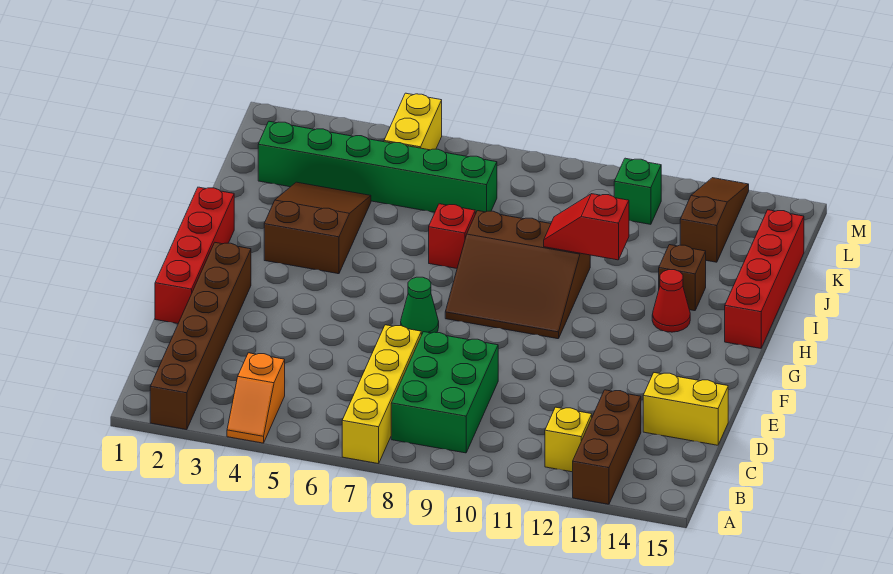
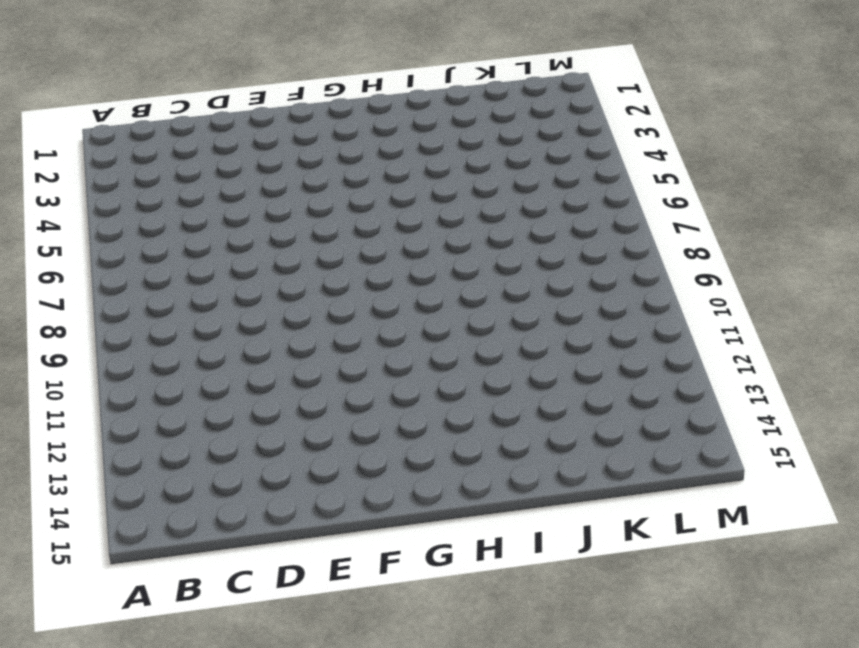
none -> brown 1x6 brick [150,243,251,430]
none -> orange 1x2 slope [227,353,285,443]
none -> yellow 1x4 brick [342,325,421,464]

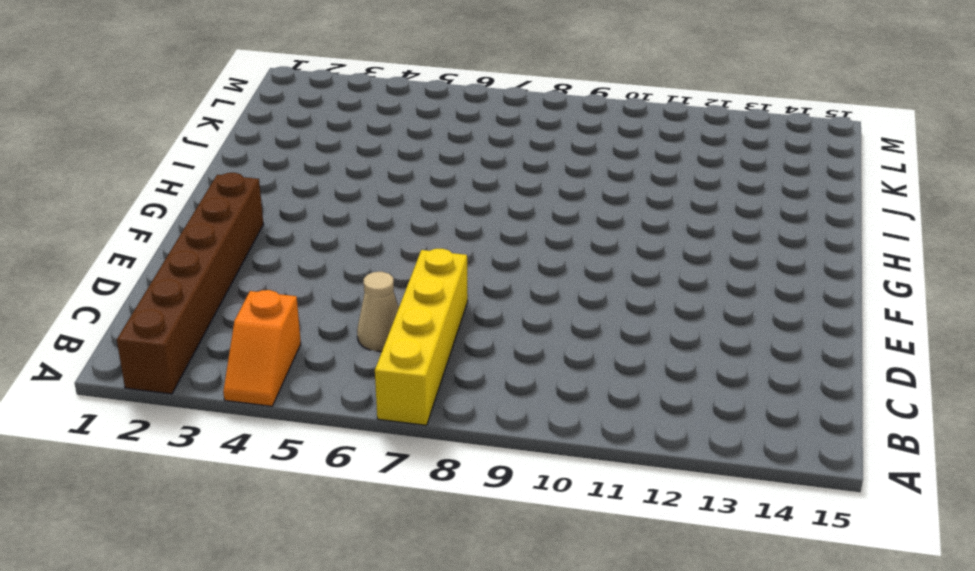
tan 1x1 cone [357,272,399,351] -> none
none -> brown 1x3 brick [573,390,641,504]
none -> green 2x3 brick [391,332,498,453]
none -> yellow 1x1 brick [545,407,592,472]

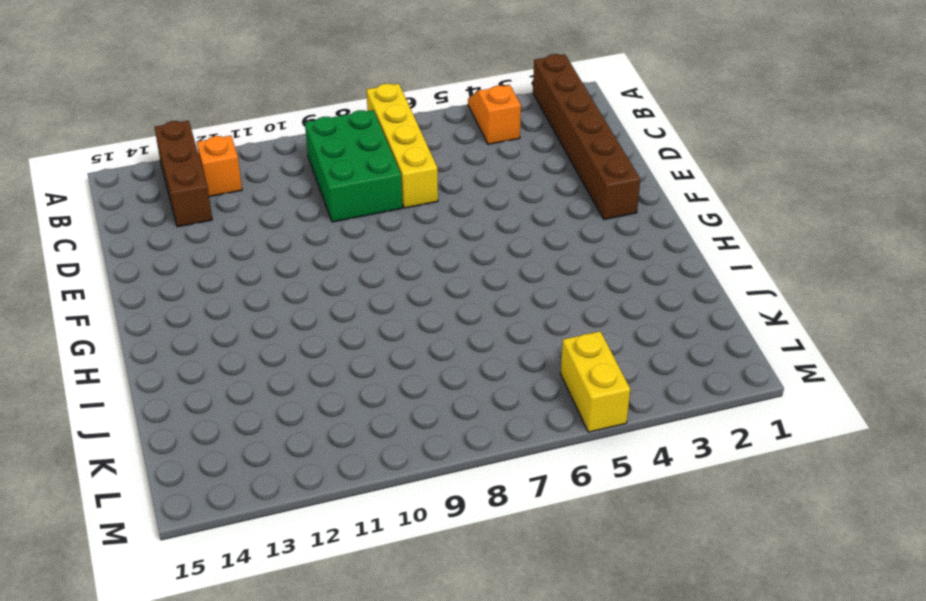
orange 1x1 brick [197,136,242,197] -> yellow 1x1 brick [545,407,592,472]
none -> yellow 1x2 brick [643,373,728,445]
none -> red 1x4 brick [155,187,234,324]
none -> green 1x1 cone [401,277,439,335]

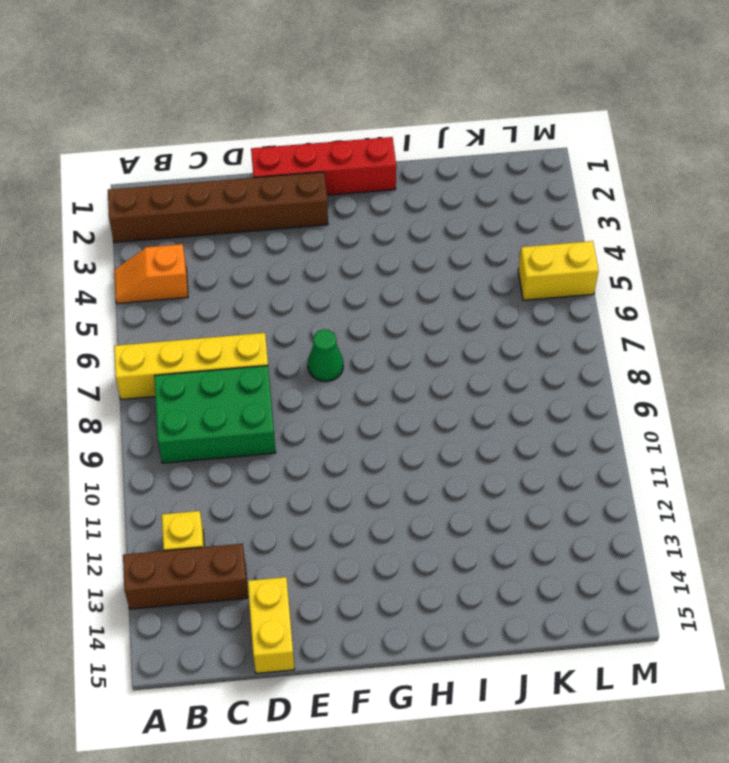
none -> brown 3x3 slope [445,211,590,339]
none -> brown 2x3 slope [264,182,371,274]
none -> red 1x1 cone [652,270,690,332]

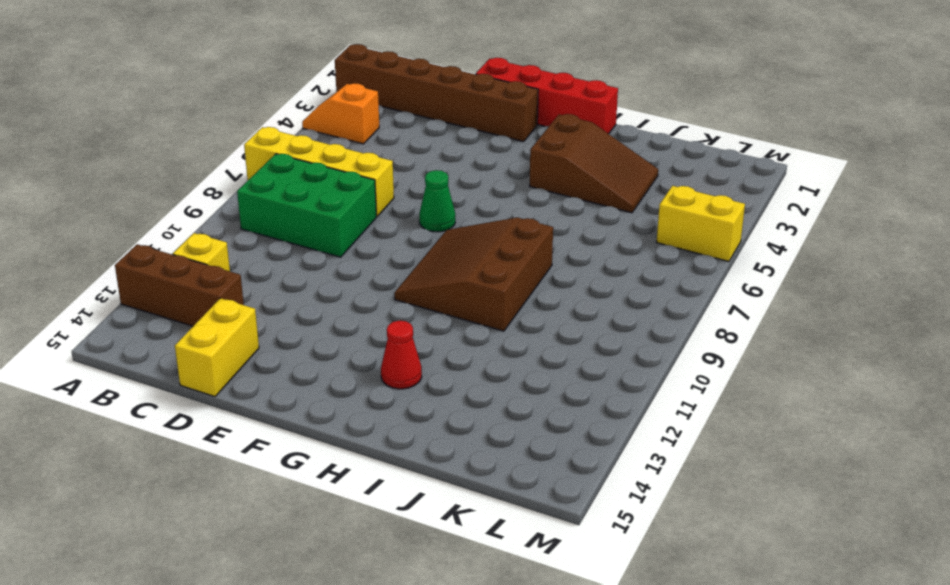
none -> red 1x4 brick [725,210,804,348]
none -> red 1x1 brick [429,204,475,268]
none -> brown 1x1 brick [659,245,706,311]

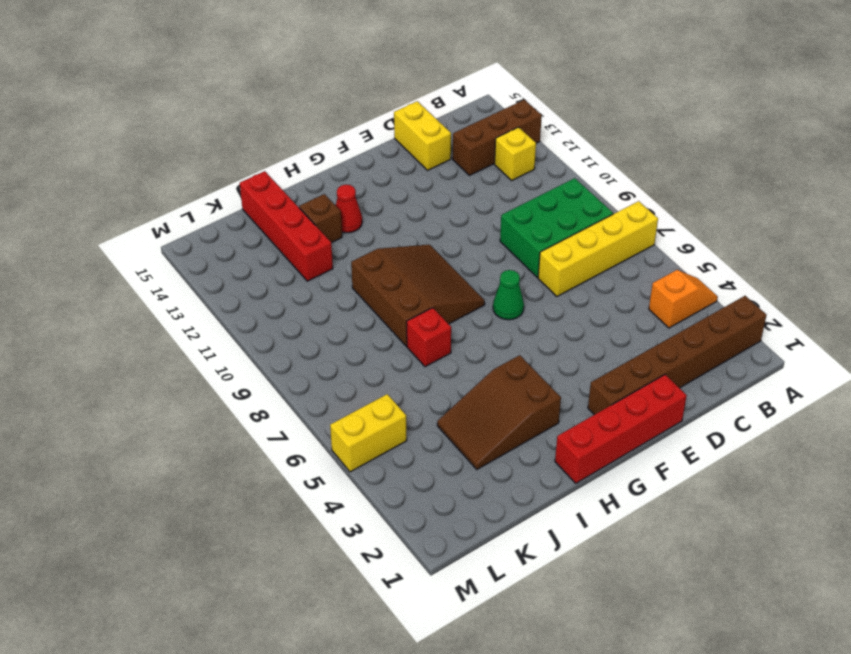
red 1x4 brick [240,171,333,281] -> red 1x4 brick turned to [725,210,804,348]
none -> green 1x6 brick [258,121,497,214]
none -> brown 1x3 slope [680,178,749,262]
none -> green 1x1 brick [614,158,661,224]

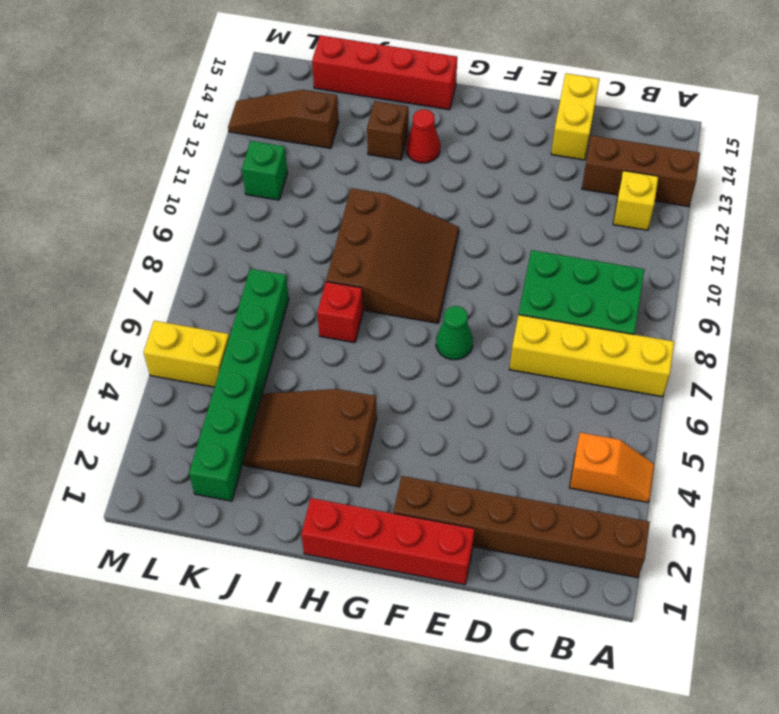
none -> red 1x2 slope [544,194,629,260]

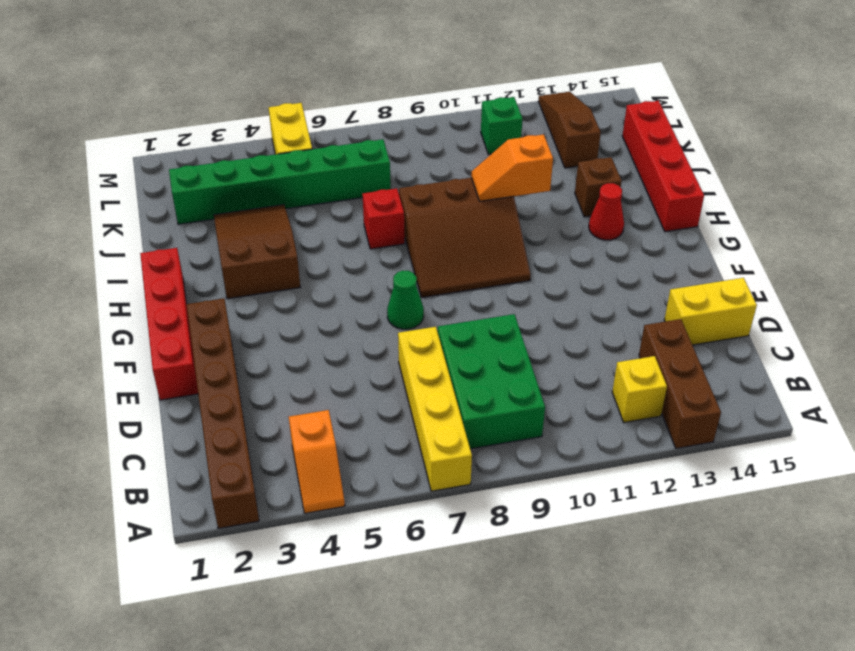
orange 1x2 slope [471,134,553,201] -> red 1x2 slope [544,194,629,260]

